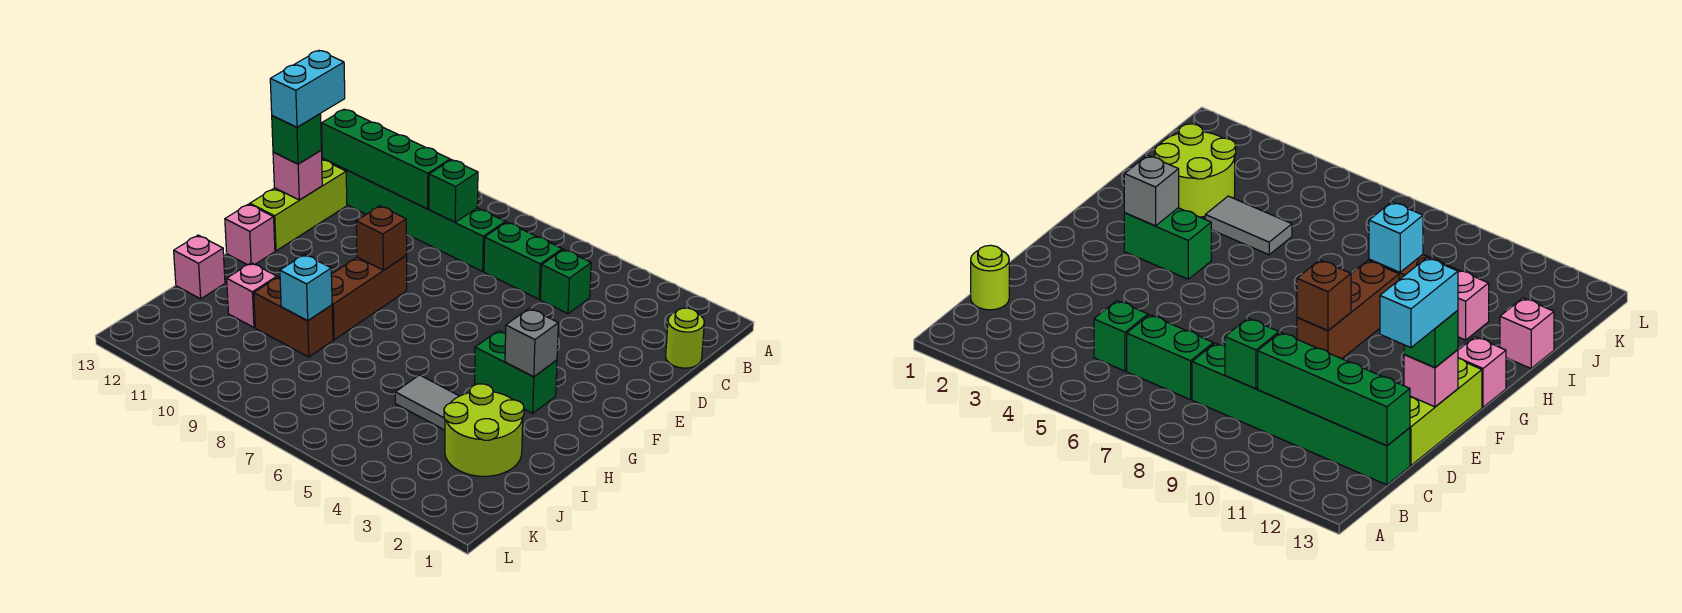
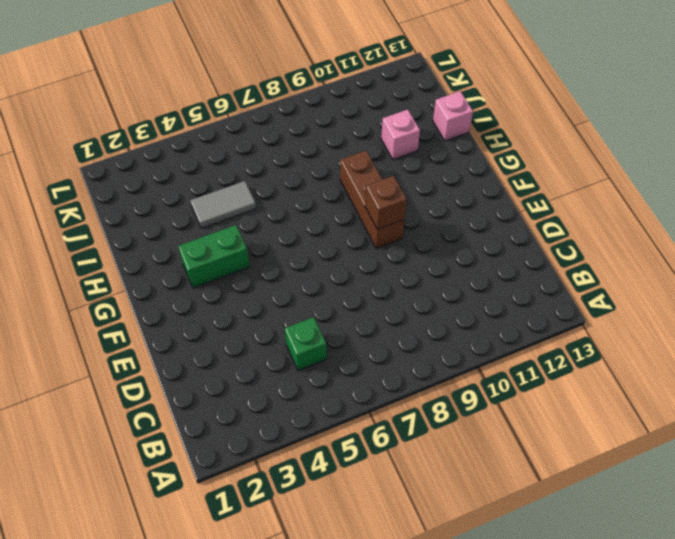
none -> lime 1x1 round brick [666,308,704,368]
none -> green 1x2 brick [484,222,562,299]
none -> green 1x6 brick [323,159,505,271]

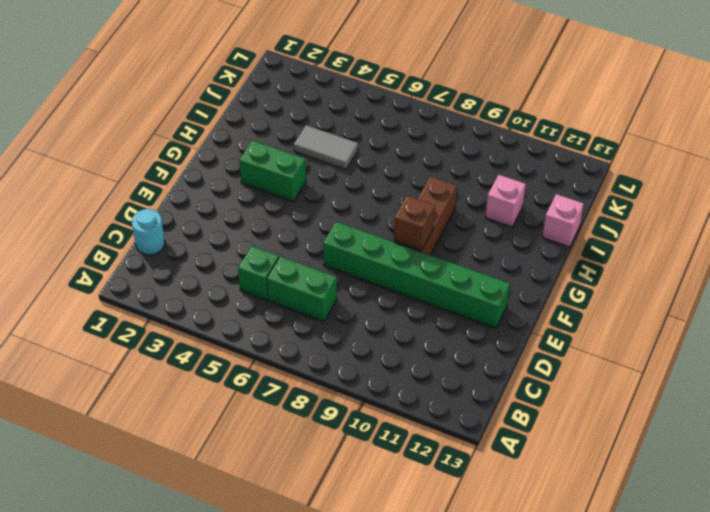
cyan 1x1 round brick [132,209,165,255] -> lime 1x1 round brick [666,308,704,368]
green 1x6 brick [323,222,510,328] -> green 1x6 brick moved to [323,159,505,271]
none -> lime 1x3 brick [250,160,347,251]
none -> pink 1x1 brick [225,204,275,265]
none -> lime 2x2 round brick [444,384,524,476]

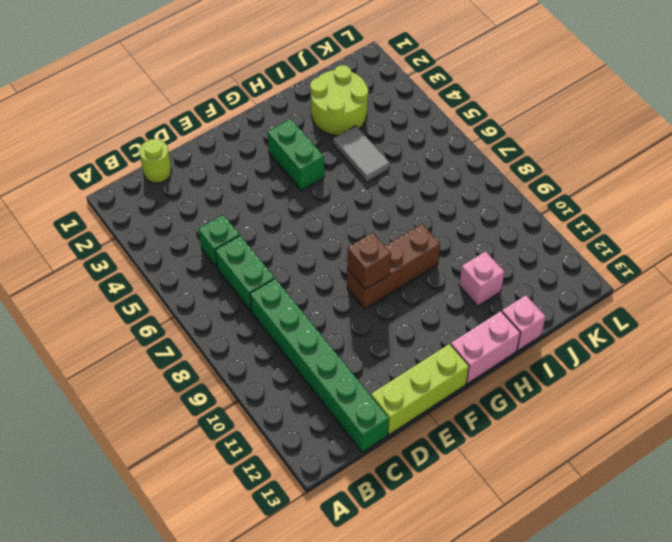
pink 1x2 brick [451,311,520,384] -> pink 1x1 brick [225,204,275,265]
none -> brown 1x2 brick [254,277,333,357]
none -> green 1x1 brick [429,160,478,222]
none -> green 1x4 brick [322,109,450,209]

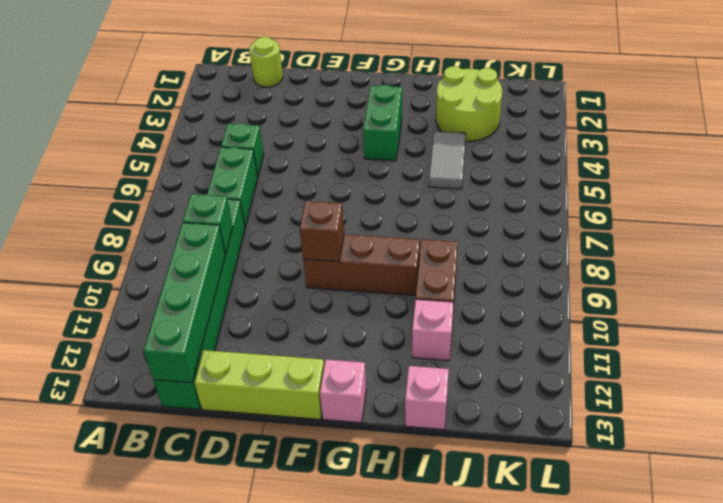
none -> pink 1x1 brick [273,151,322,200]
none -> grey 1x1 brick [505,308,558,377]
none -> cyan 1x1 brick [280,254,332,320]

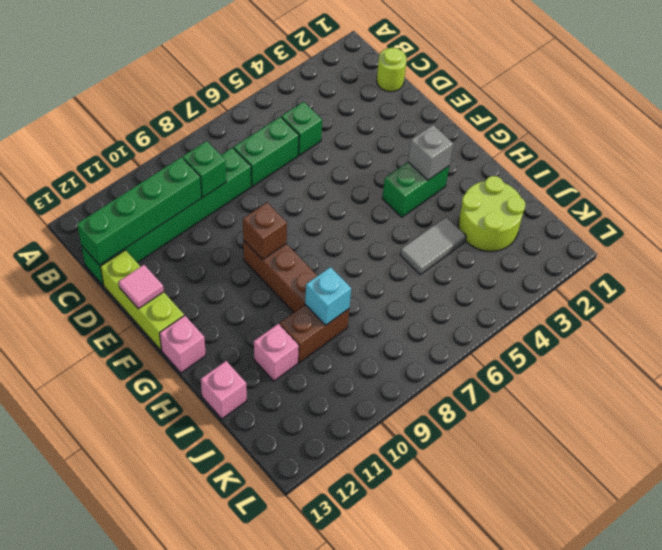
pink 1x1 tile [119,265,164,309] -> pink 1x1 brick [273,151,322,200]
none -> green 1x1 brick [272,114,321,164]
none -> cyan 1x2 brick [270,50,345,127]

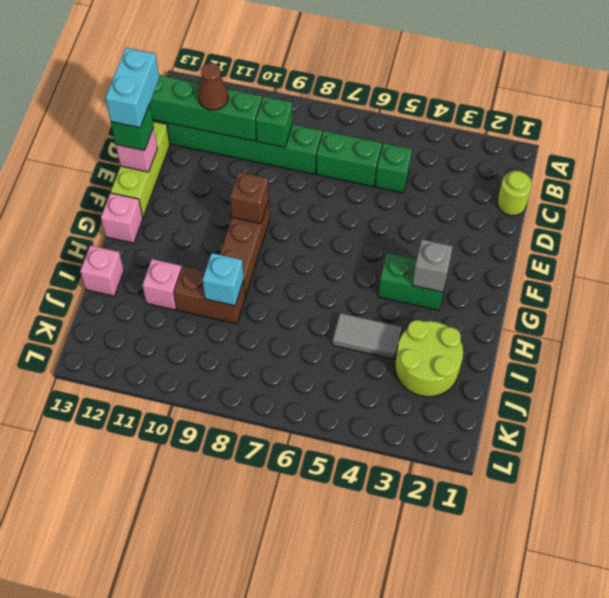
brown 1x1 cone [198,63,228,110] -> none

